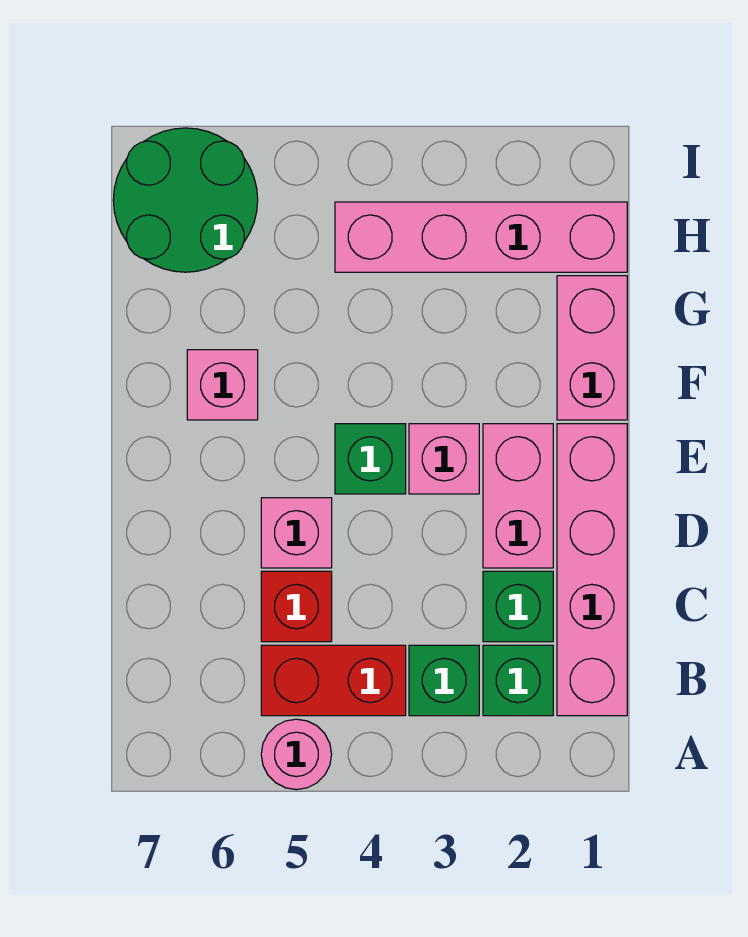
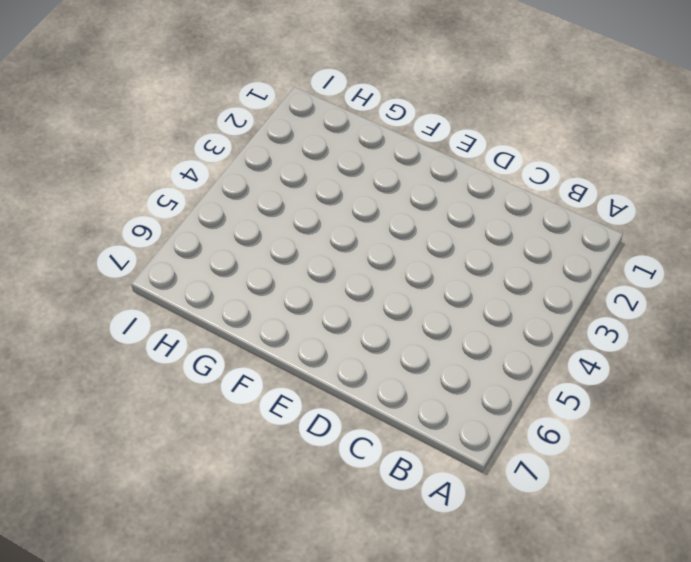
none -> pink 1x1 round brick [261,719,332,790]
none -> pink 1x4 brick [557,424,627,716]
none -> green 1x1 brick [483,645,553,716]

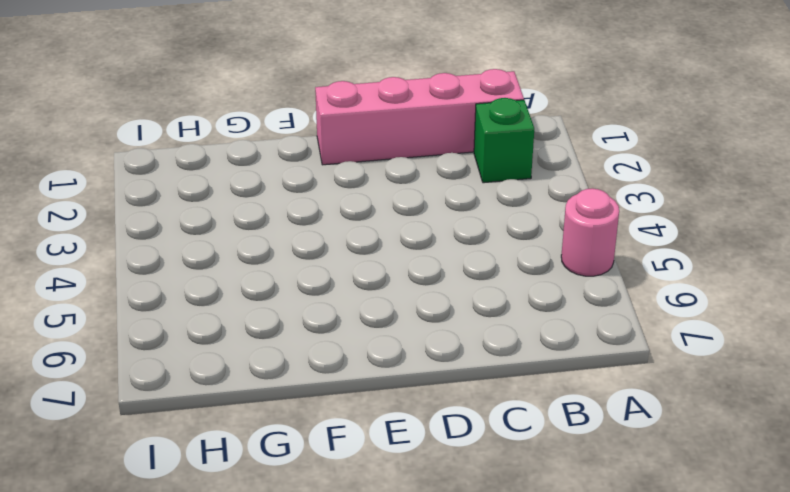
none -> green 1x1 brick [409,645,479,716]
none -> red 1x2 brick [261,645,406,716]
none -> green 1x1 brick [483,571,553,642]

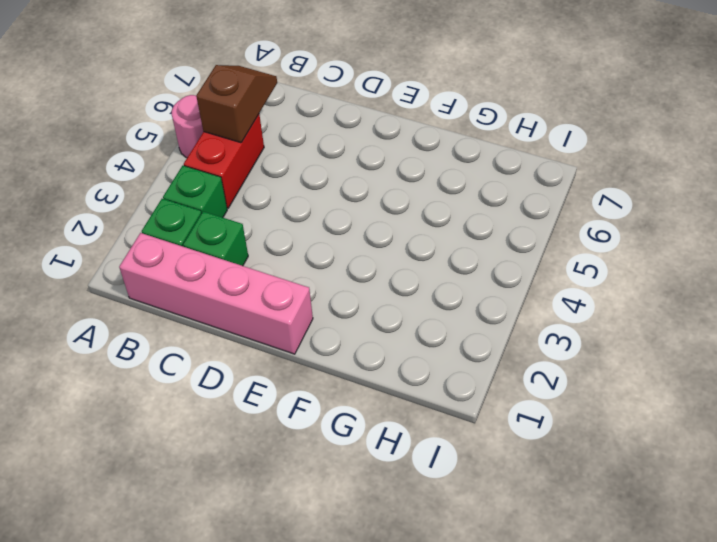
brown 1x2 slope [196,65,277,143] -> none
none -> red 1x1 brick [261,571,332,642]
none -> pink 1x2 brick [483,424,553,568]
none -> pink 1x1 brick [261,498,332,568]

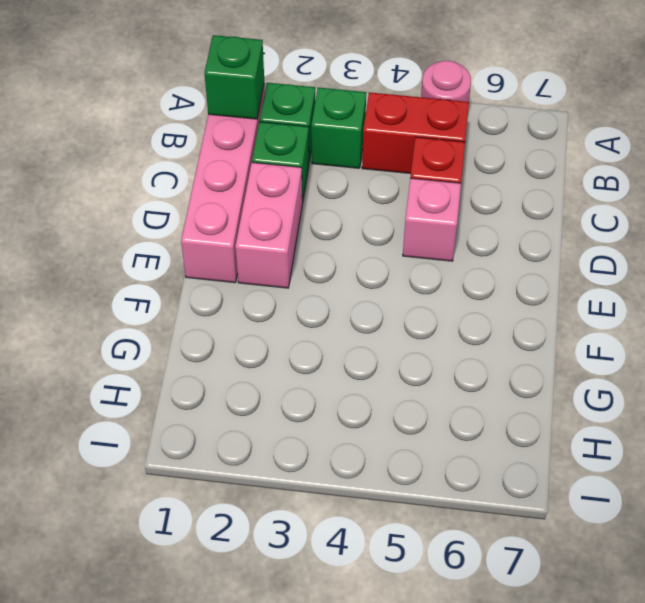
green 1x1 brick [204,35,264,119] -> green 1x1 brick moved to [335,424,406,494]
none -> pink 1x1 brick [409,424,479,494]
none -> pink 1x2 brick [557,276,627,420]
none -> pink 1x1 brick [187,350,258,420]

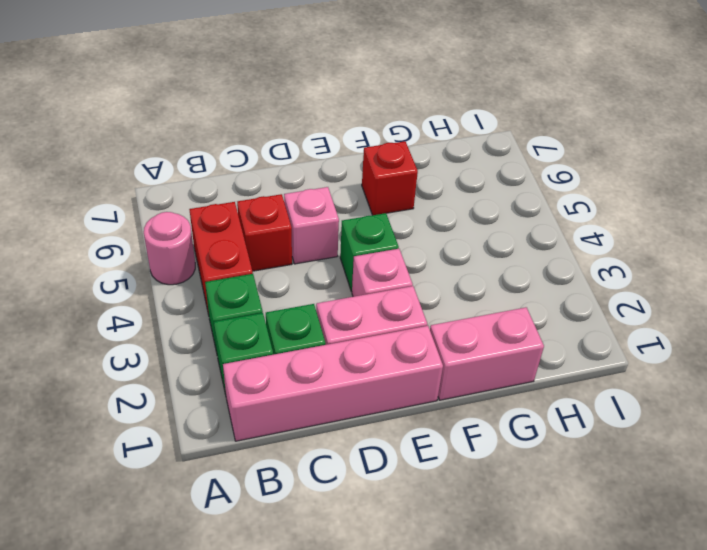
red 1x1 brick [362,141,418,215] -> pink 1x1 brick [187,350,258,420]
none -> pink 1x4 brick [335,202,627,272]
none -> green 2x2 round brick [113,128,258,272]

